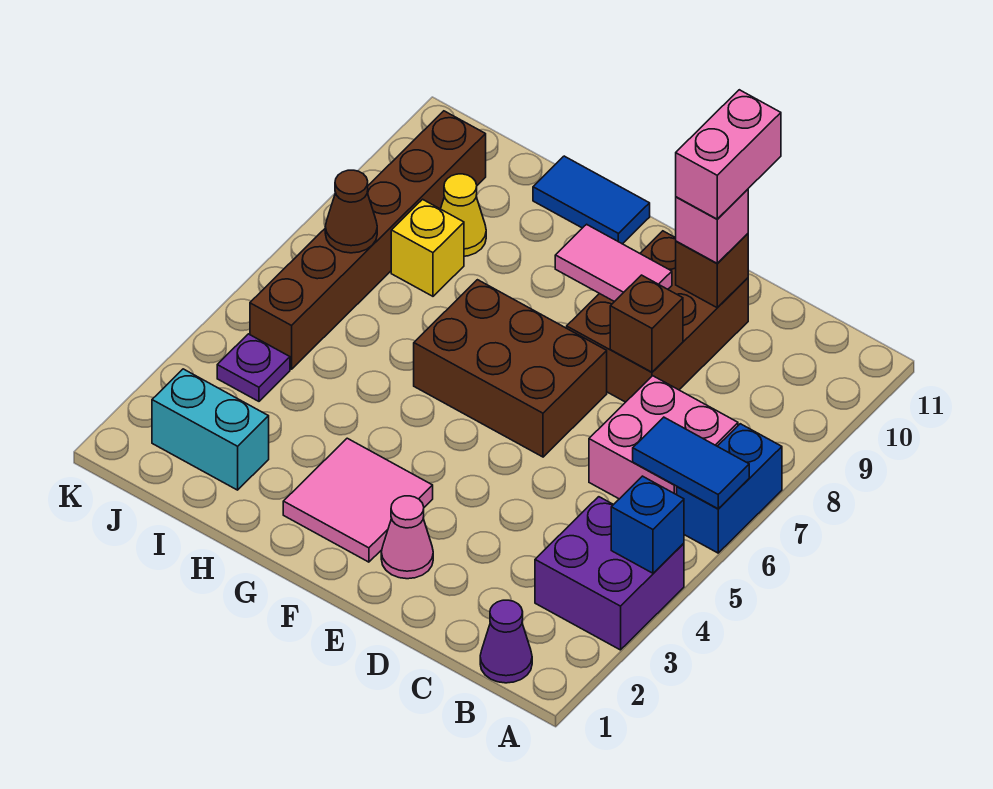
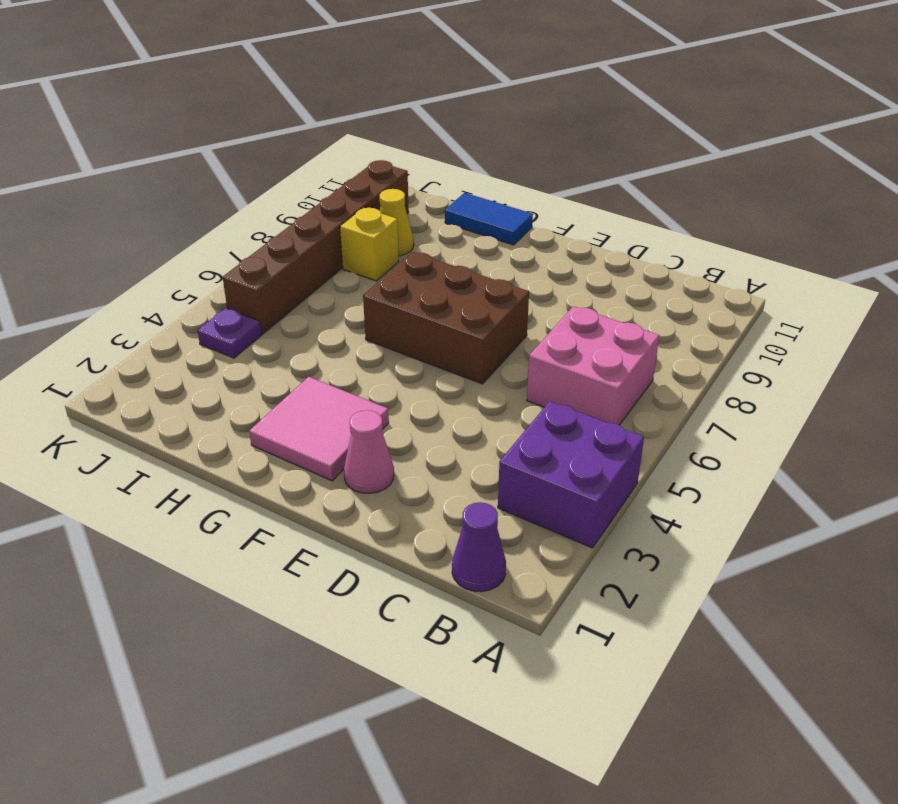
none -> blue 1x2 brick [677,424,782,553]
none -> brown 2x3 brick [567,231,748,402]
none -> cyan 1x2 brick [152,369,269,490]

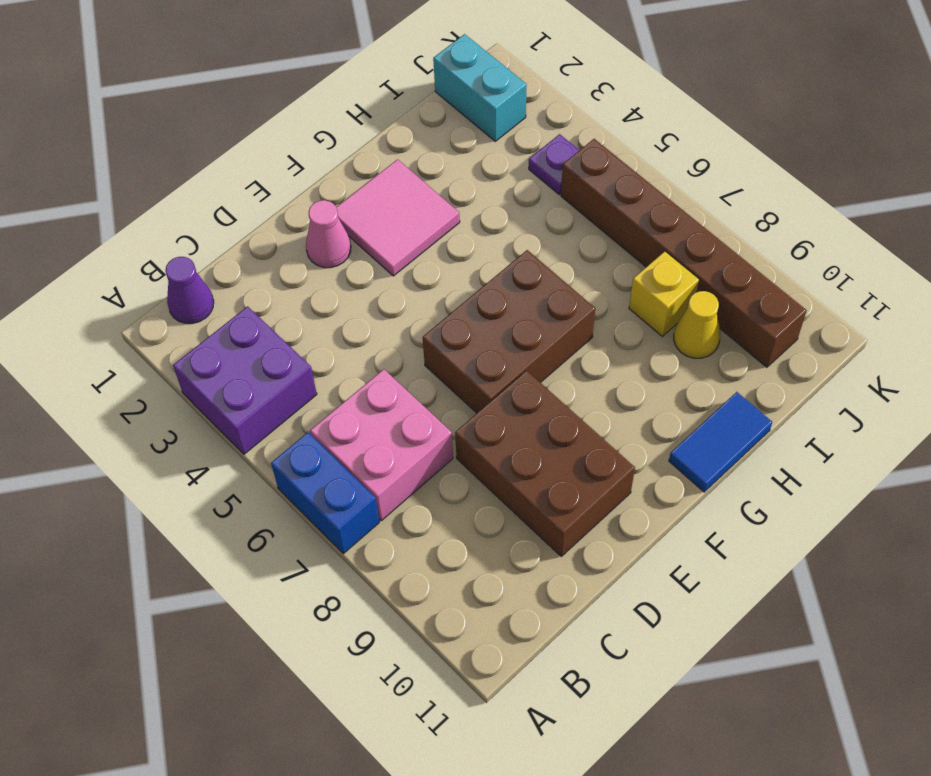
cyan 1x2 brick [433,34,527,141] -> cyan 1x2 brick turned to [152,369,269,490]
none -> blue 1x1 brick [611,476,684,573]
none -> blue 1x2 tile [633,417,749,509]
none -> brown 1x1 brick [610,275,683,372]

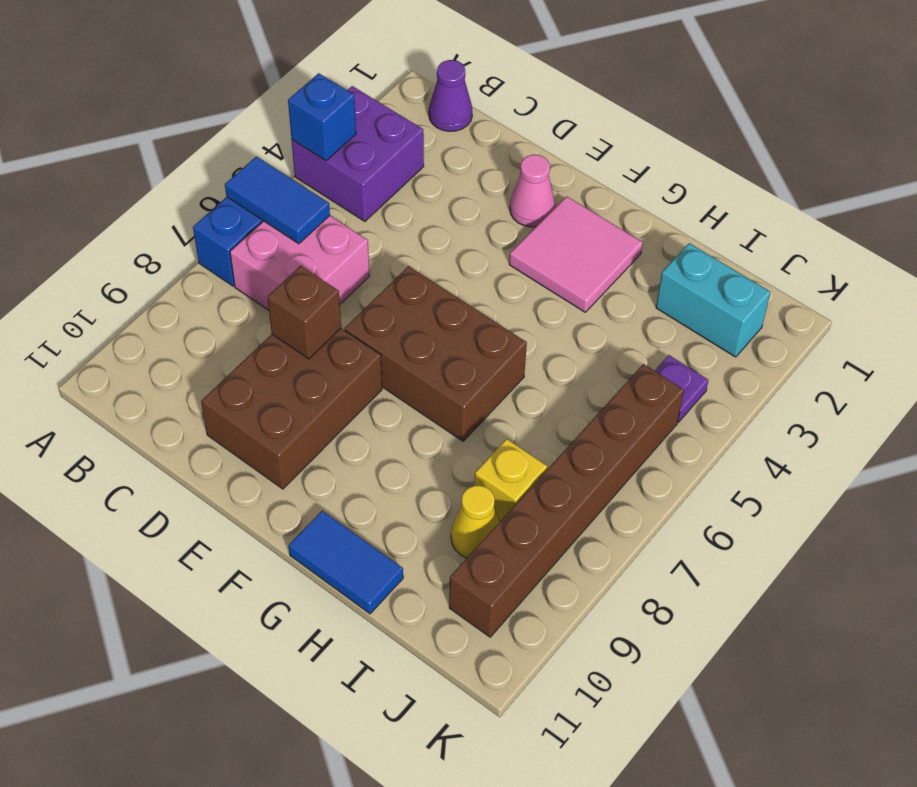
none -> brown 1x1 brick [676,234,748,308]
none -> pink 1x2 tile [555,224,672,302]
none -> brown 1x1 cone [325,170,377,253]

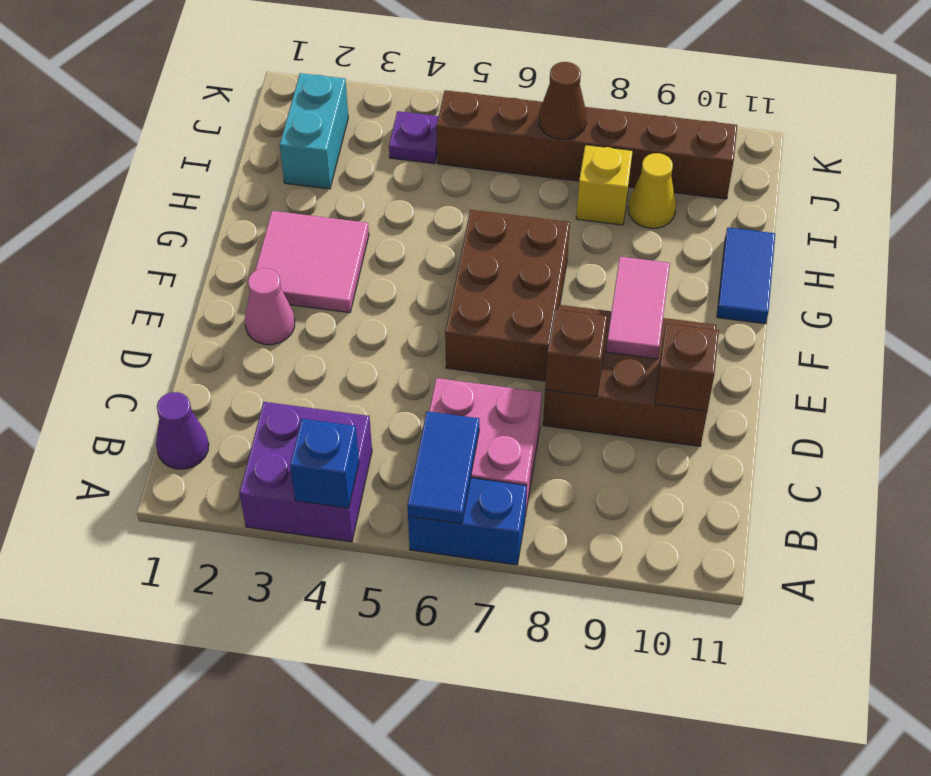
none -> pink 1x1 brick [676,189,748,263]
none -> pink 1x2 brick [676,90,781,219]

